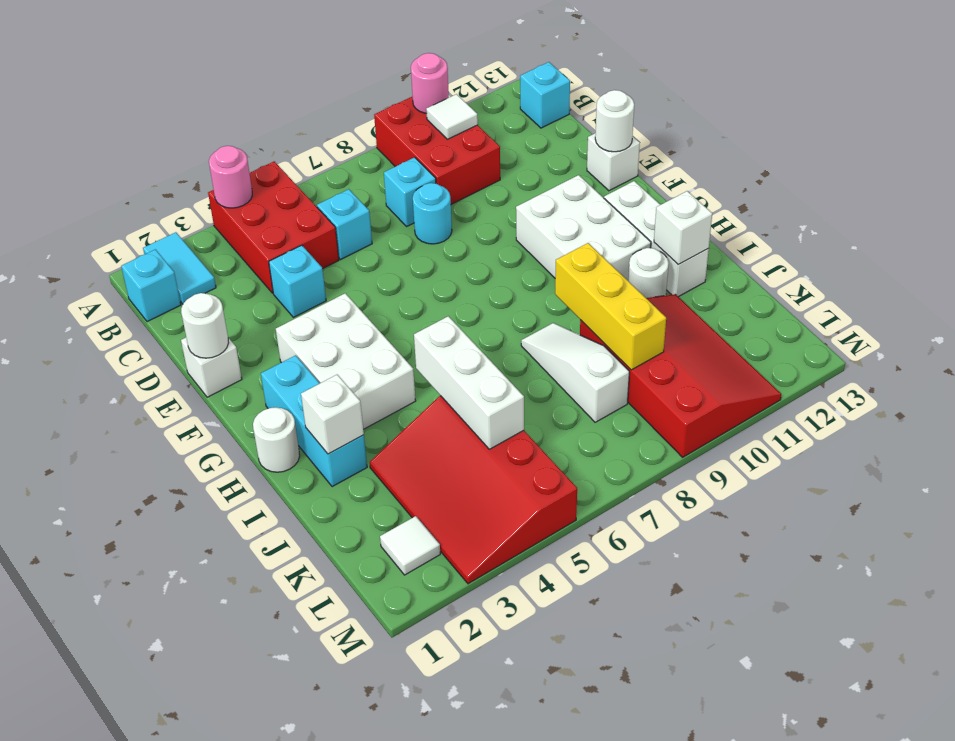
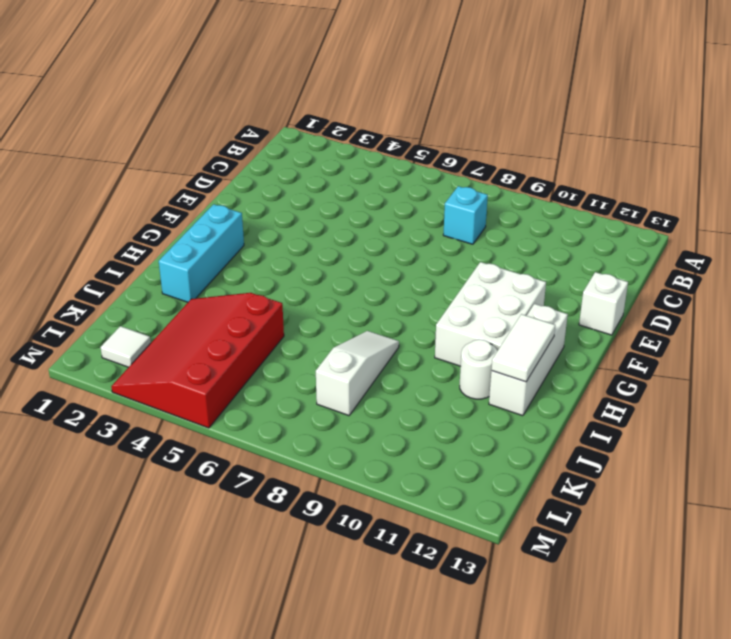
white 1x2 tile [491,314,555,382] -> white 1x1 brick [654,191,712,264]
none -> cyan 1x2 tile [143,232,216,304]
none -> red 2x3 brick [208,161,339,293]
none -> red 2x3 brick [374,96,500,204]
none -> cyan 1x1 brick [121,249,181,322]

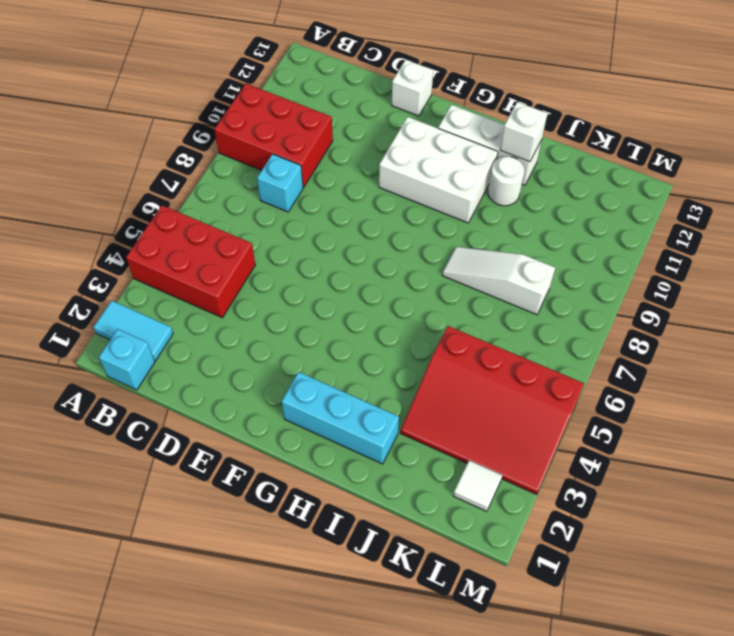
none -> cyan 1x1 brick [520,62,570,128]
none -> cyan 1x1 brick [317,189,372,259]
none -> cyan 1x1 brick [269,245,326,317]
none -> cyan 1x1 round brick [413,183,452,244]

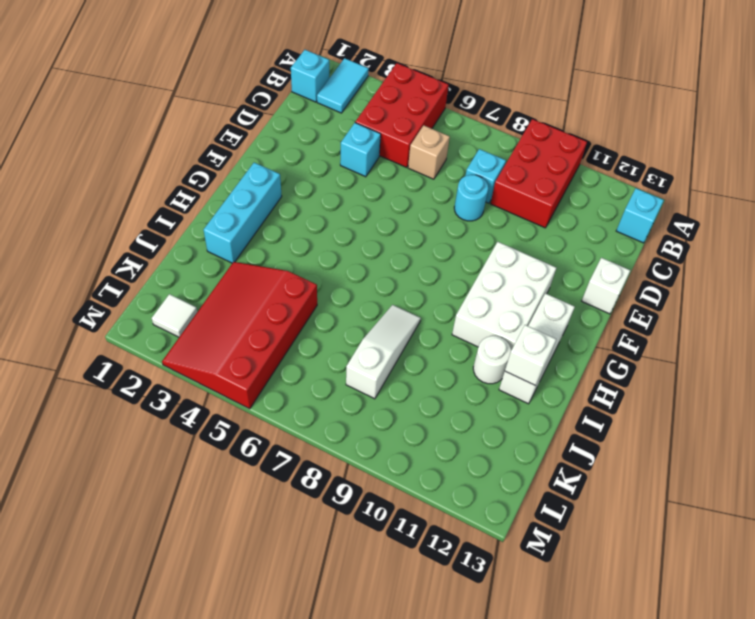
tan 1x1 brick [408,125,450,179] -> cyan 1x1 brick [317,189,372,259]
none -> white 1x1 brick [181,338,242,397]
none -> white 2x3 brick [276,293,416,429]
none -> white 1x1 round brick [253,407,300,472]
none -> red 3x4 slope [580,294,781,457]

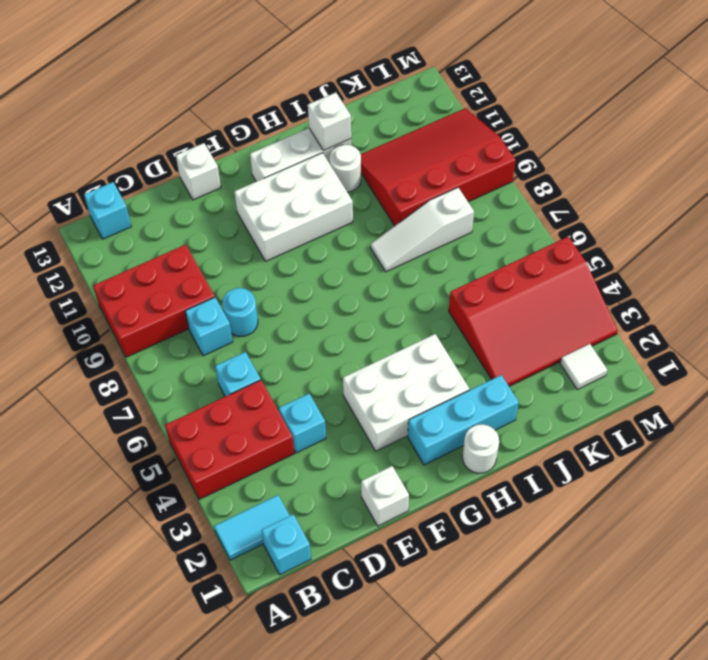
none -> pink 1x1 round brick [209,146,252,208]
none -> pink 1x1 round brick [411,53,449,113]
none -> white 1x1 tile [426,94,478,139]
none -> white 1x1 round brick [181,293,229,358]

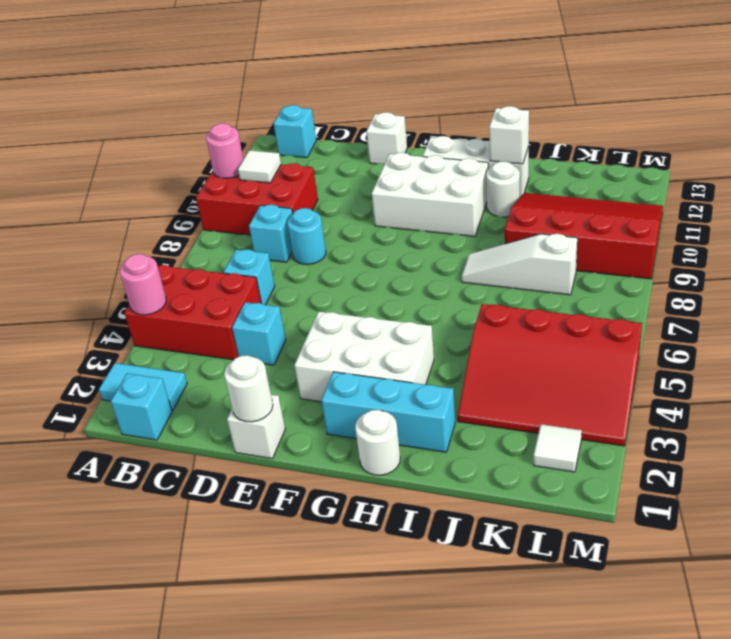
none -> white 1x1 round brick [595,90,634,152]
none -> white 1x1 brick [301,375,364,454]
none -> white 1x3 brick [414,316,524,449]
none -> yellow 1x3 brick [555,243,666,370]

